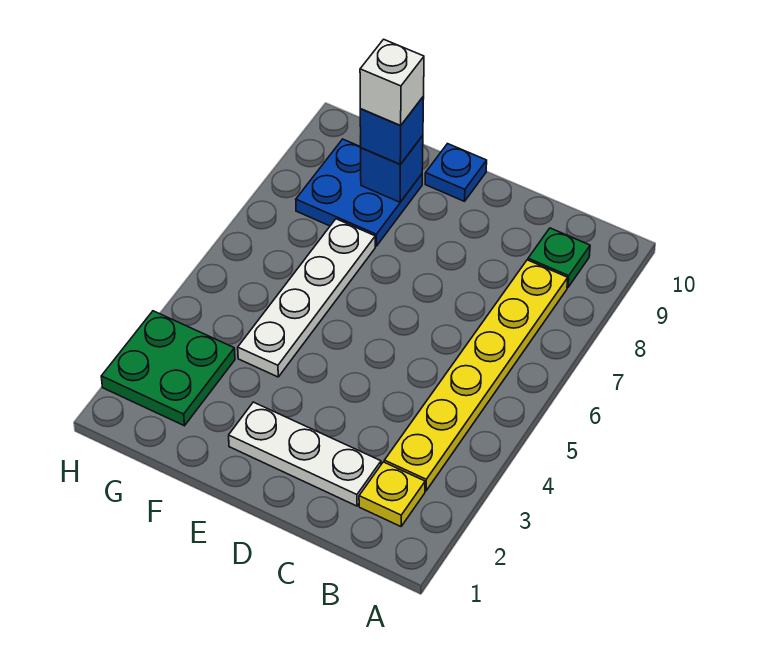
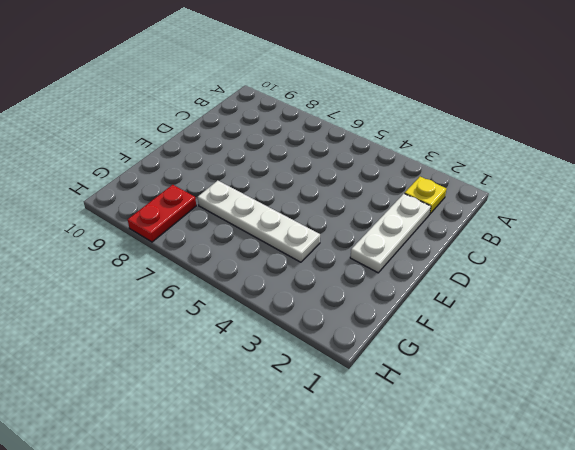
red 1x2 plate [128,185,196,242] -> blue 2x2 plate [296,139,422,246]
none -> yellow 1x6 plate [384,260,568,491]
none -> green 1x1 plate [528,228,590,288]

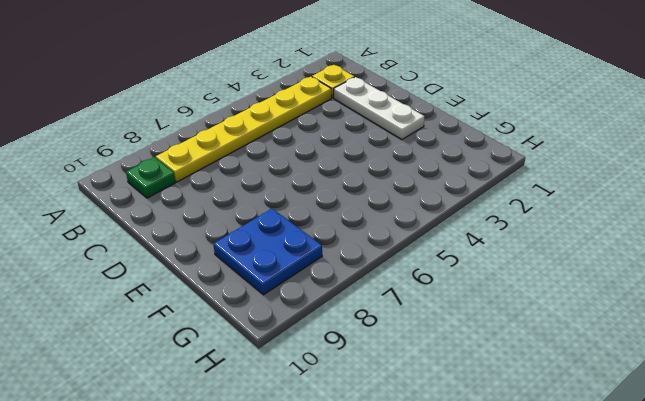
none -> blue 1x1 plate [425,144,487,201]
none -> white 1x4 plate [238,219,375,377]

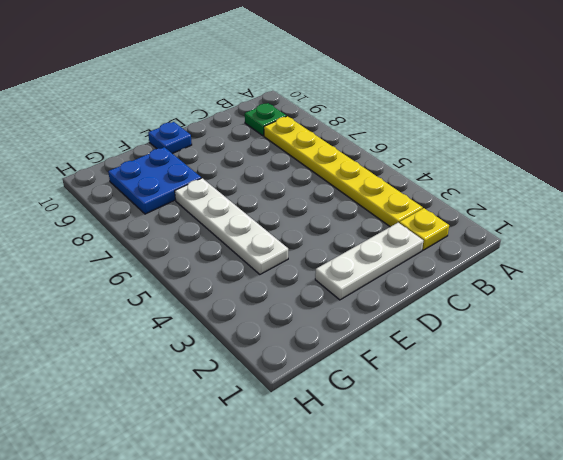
none -> green 2x2 plate [101,311,235,426]
none -> blue 1x1 brick [361,136,423,202]

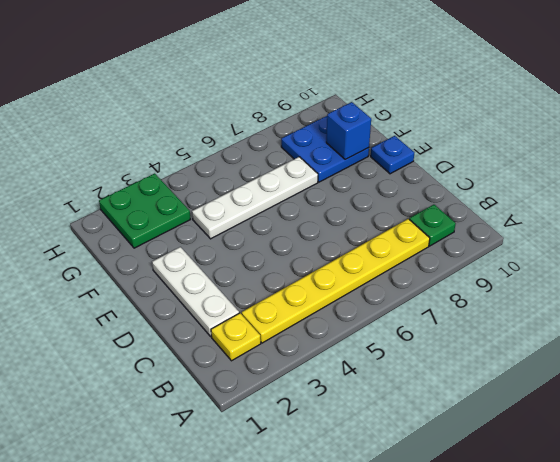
none -> blue 1x1 brick [360,97,424,164]
none -> white 1x1 brick [360,39,424,126]

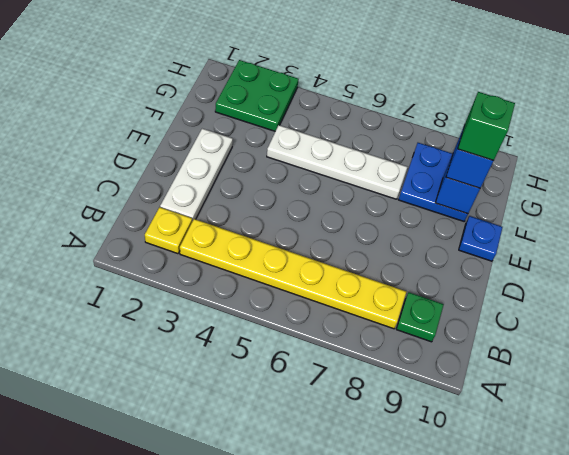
green 1x1 brick [458,92,515,161] -> white 1x1 brick [360,39,424,126]

